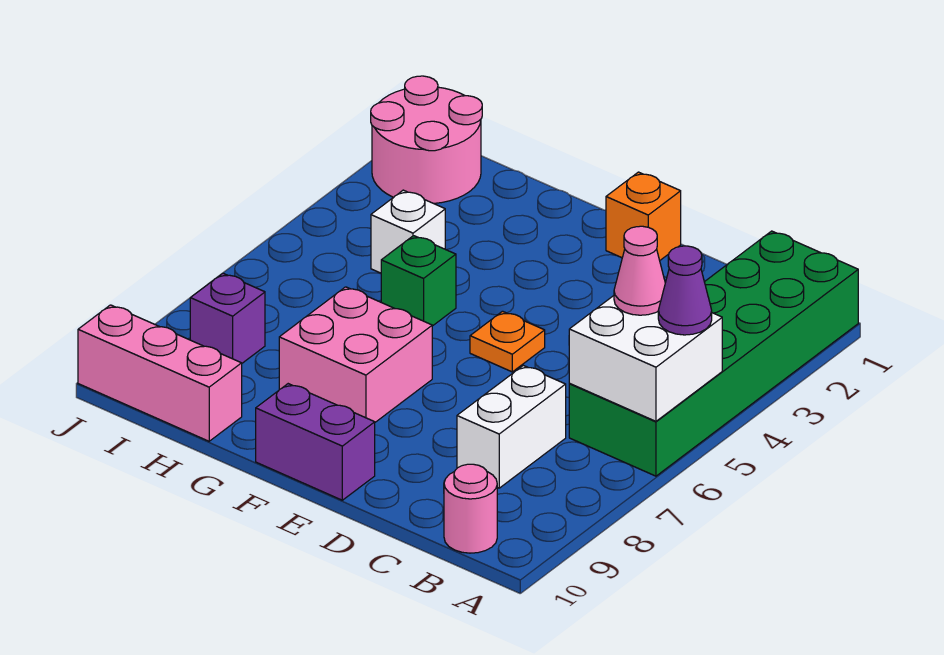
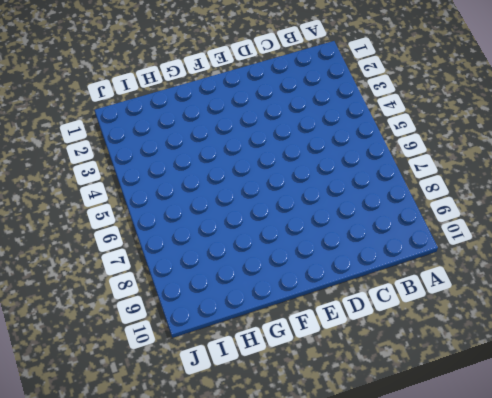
none -> green 2x6 brick [569,231,858,476]
none -> pink 1x1 round brick [444,464,497,553]
none -> white 1x2 brick [457,365,566,488]

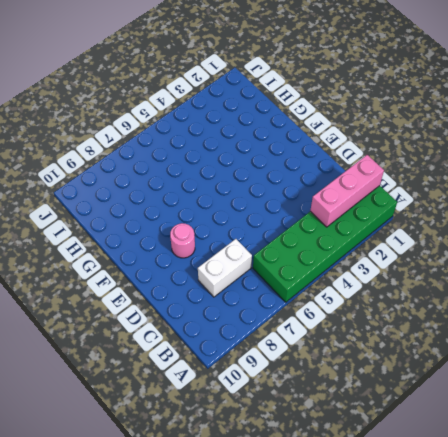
pink 1x3 brick [310,155,384,227] -> pink 1x3 brick turned to [78,305,242,441]
pink 1x1 round brick [170,223,195,258] -> pink 1x1 round brick moved to [444,464,497,553]
none -> orange 1x1 brick [606,172,681,260]
none -> orange 1x1 plate [470,311,545,372]
none -> purple 1x2 brick [256,384,375,500]

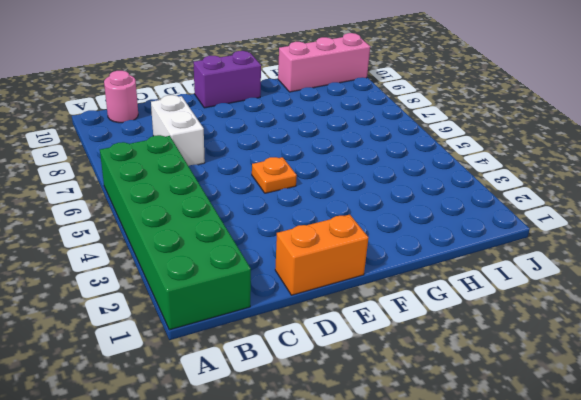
orange 1x2 brick [275,215,369,295] -> orange 1x1 brick [606,172,681,260]
none -> pink 2x2 brick [279,287,432,422]
none -> green 1x1 brick [381,236,456,326]
none -> white 1x1 brick [371,190,445,273]

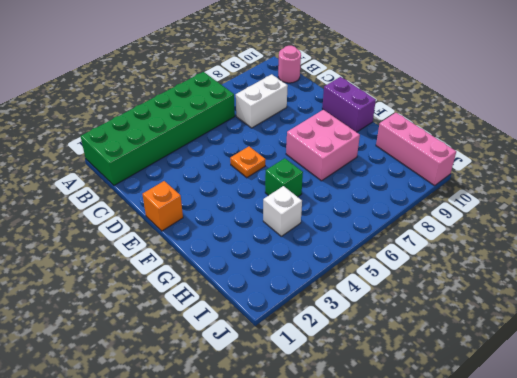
none -> pink 2x2 round brick [371,76,482,204]
none -> purple 1x1 brick [190,273,265,363]
none -> white 2x2 brick [569,296,722,421]

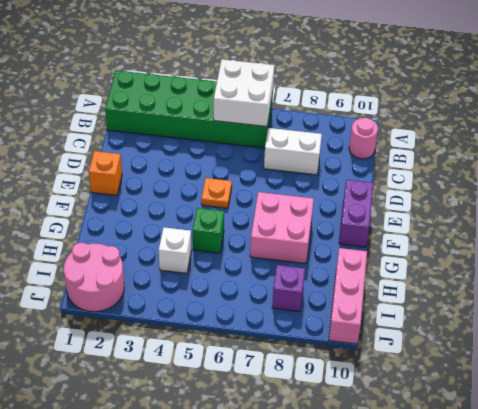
none -> purple 1x1 cone [658,246,712,335]
none -> pink 1x1 cone [614,226,665,315]

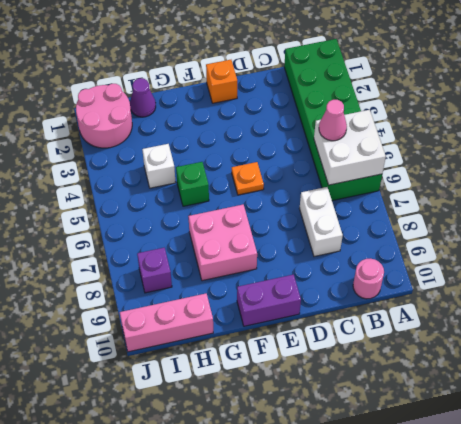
purple 1x1 cone [130,78,156,117] -> purple 1x1 cone moved to [658,246,712,335]

